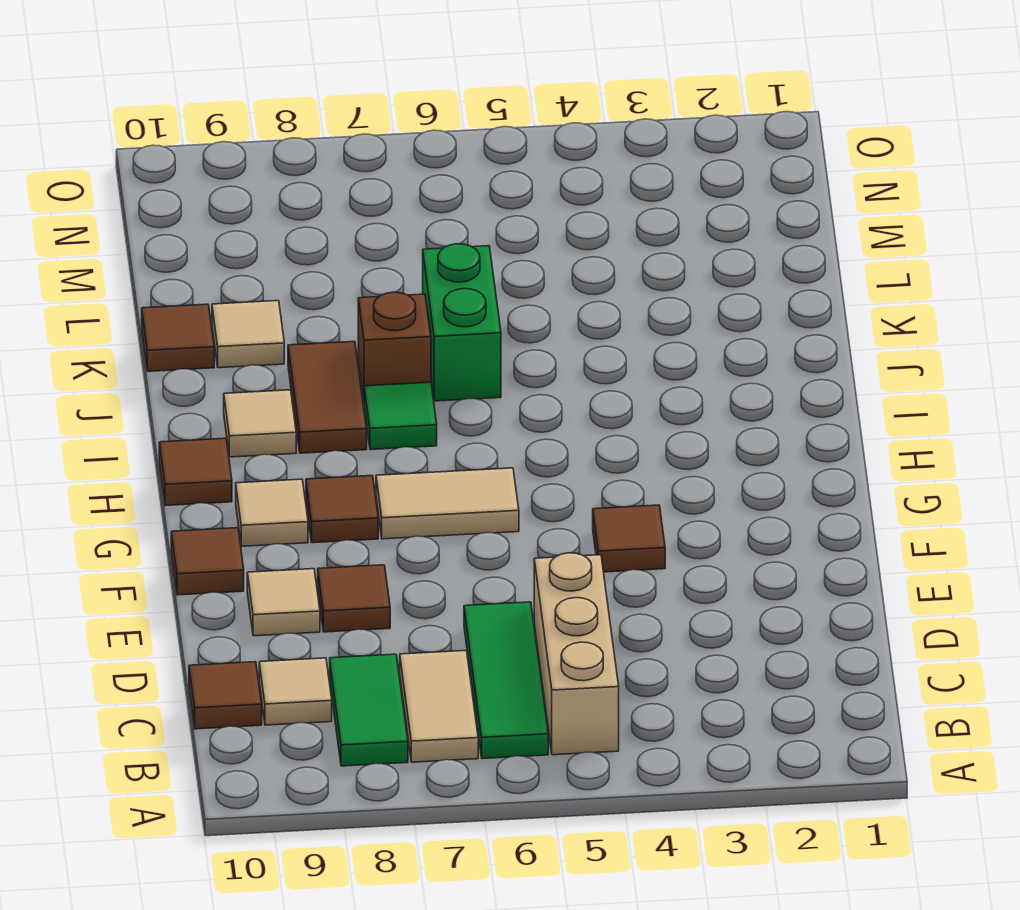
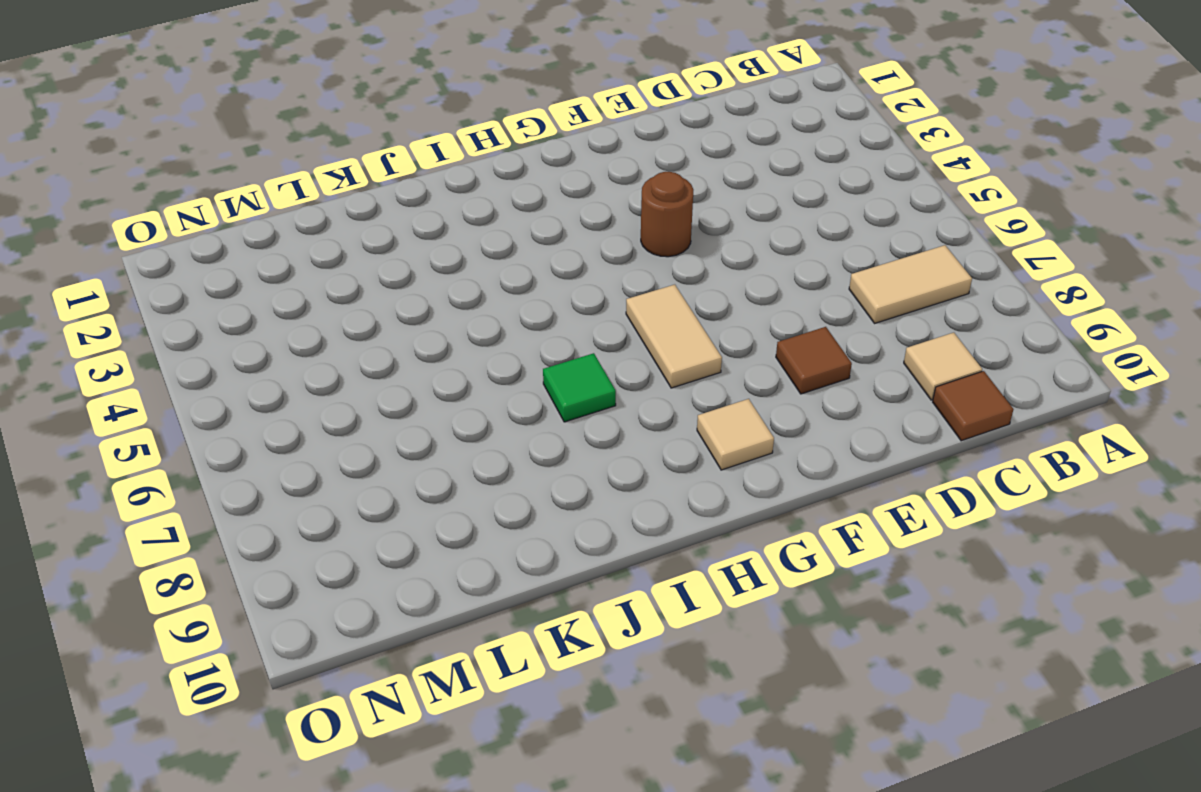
brown 1x1 round brick [641,172,693,257] -> brown 1x1 tile [593,505,665,572]
none -> tan 1x3 brick [534,553,619,755]
none -> green 1x3 tile [464,602,548,759]
none -> green 1x2 tile [330,654,408,766]

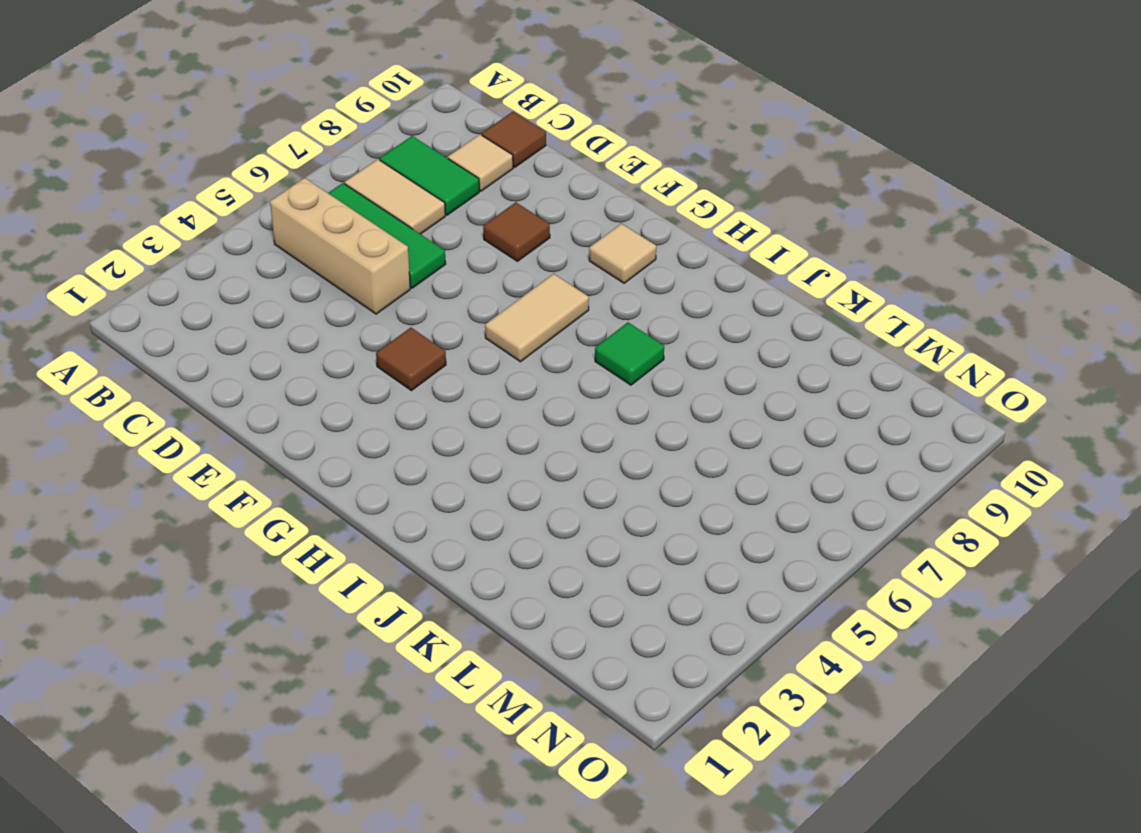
none -> tan 1x1 tile [247,569,320,636]
none -> brown 1x1 tile [171,528,244,595]
none -> brown 1x1 tile [306,476,378,543]

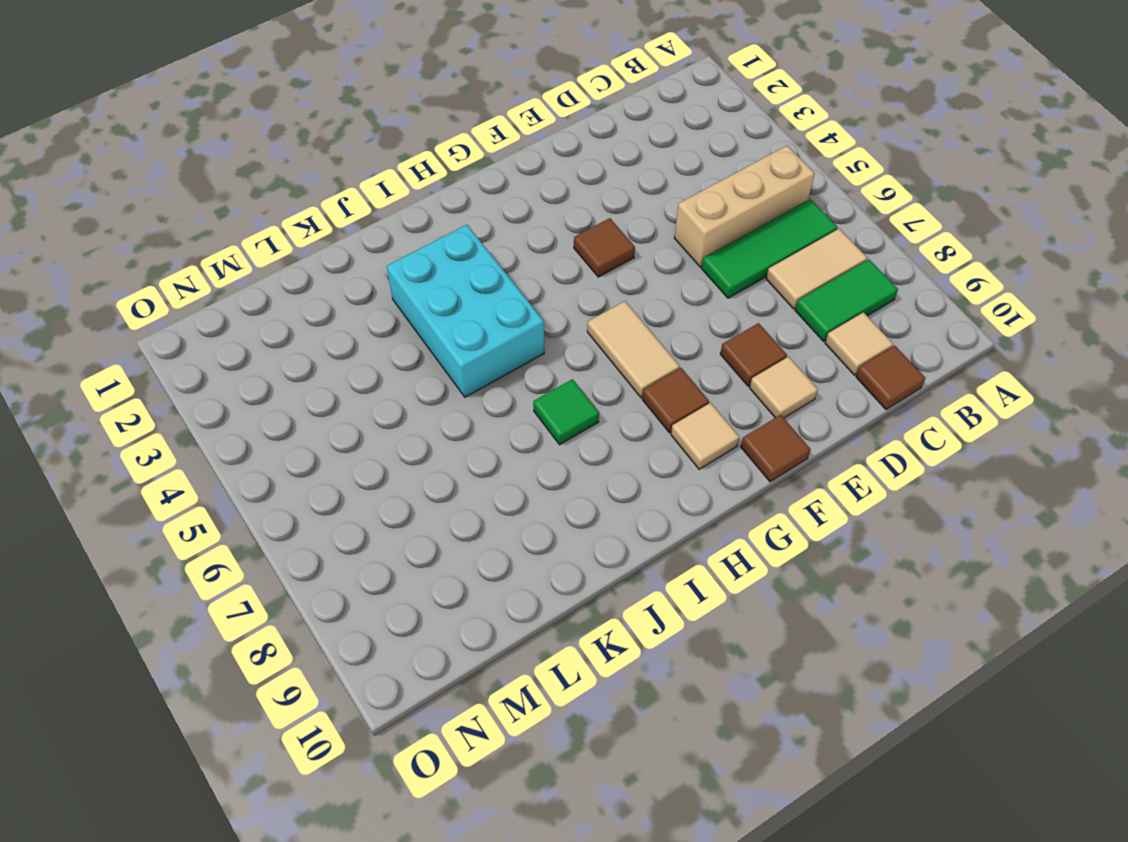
cyan 2x3 brick [387,225,544,397] -> none
none -> brown 1x1 tile [159,438,232,506]
none -> brown 1x2 tile [288,341,367,453]
none -> tan 1x1 tile [224,390,296,457]

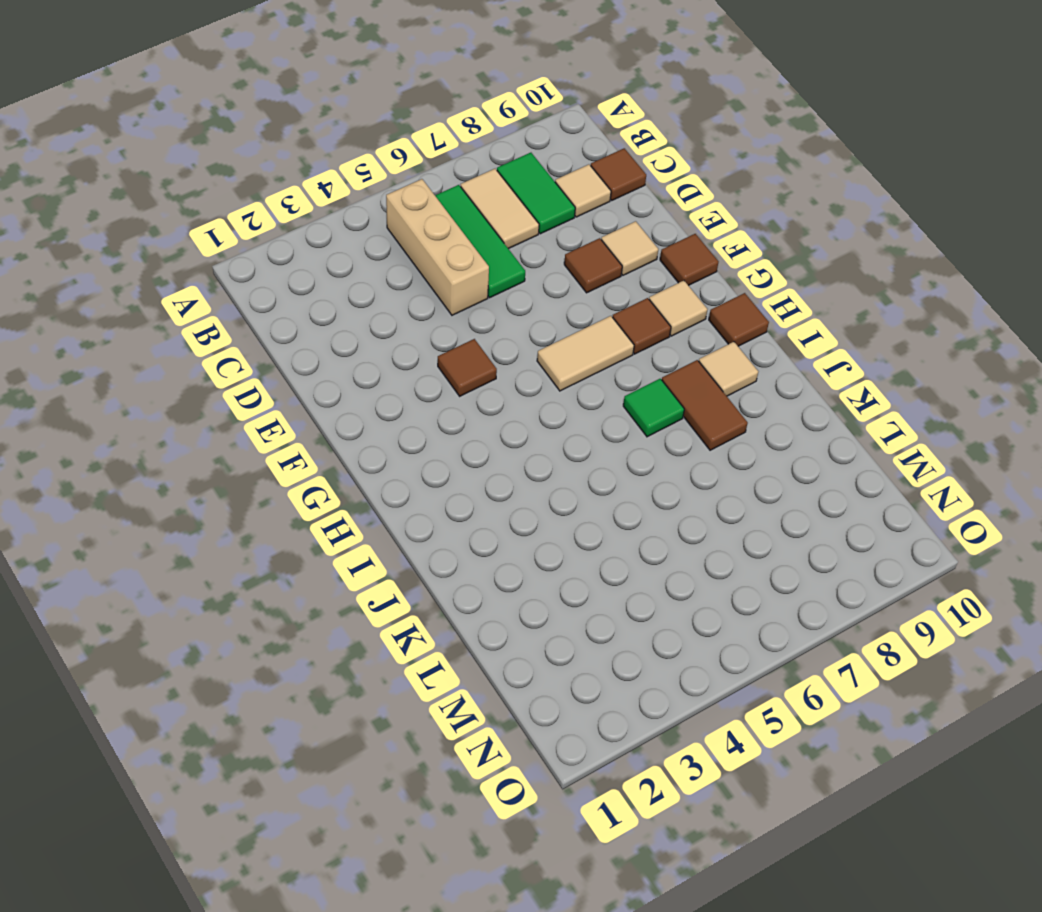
none -> green 1x2 brick [423,244,501,401]
none -> brown 1x1 brick [358,292,431,401]
none -> tan 1x1 tile [212,301,284,368]

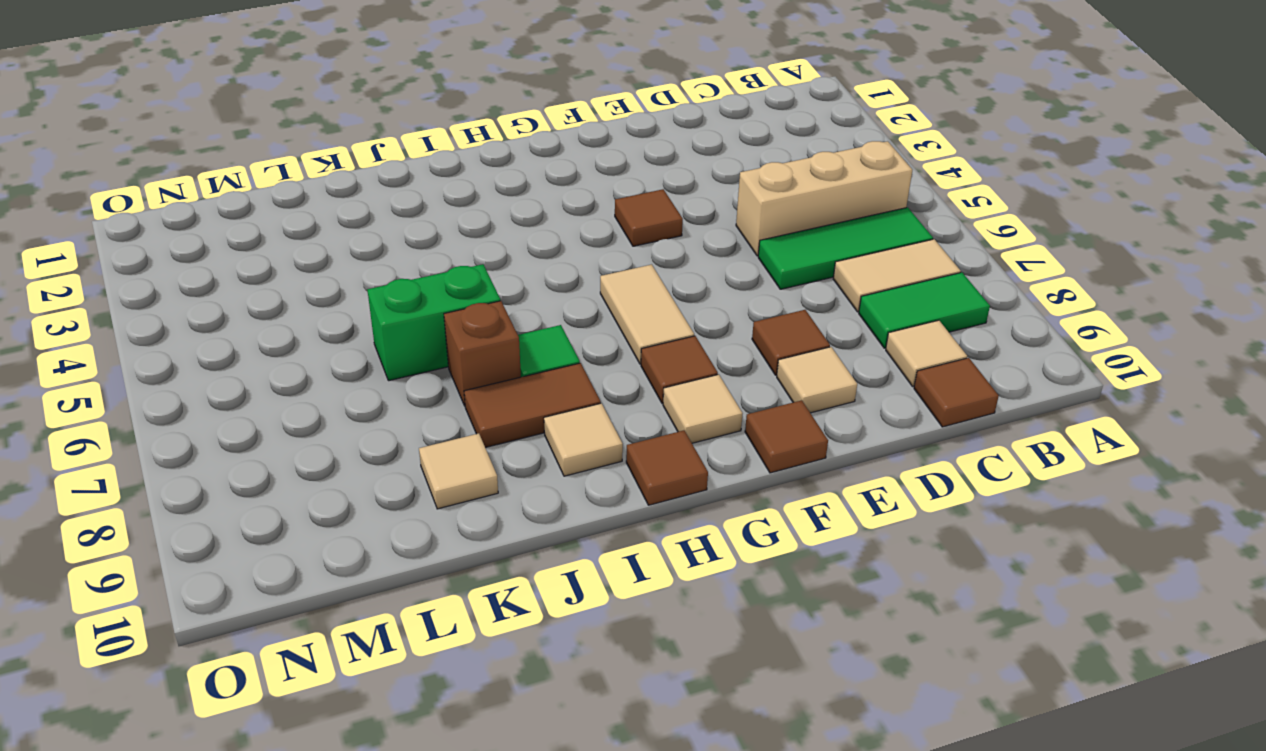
none -> brown 1x1 tile [142,304,214,371]

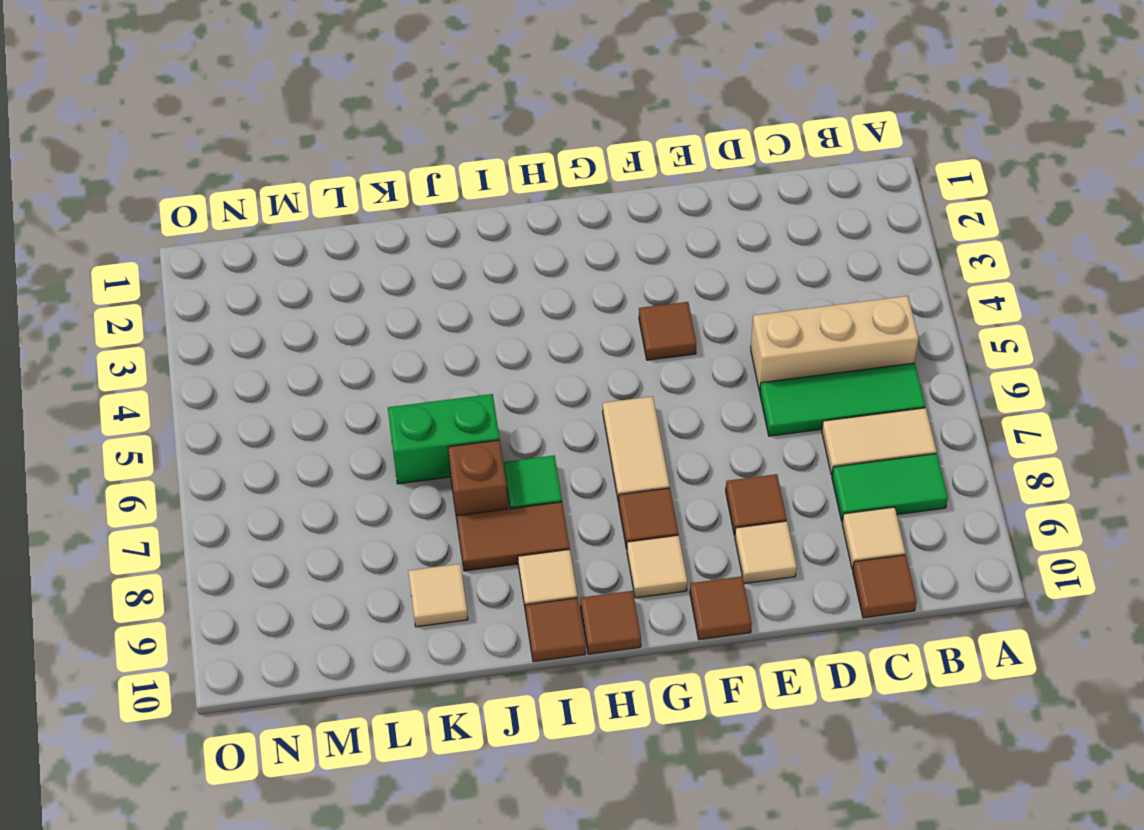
brown 1x1 tile [525,598,586,662] -> brown 1x1 tile moved to [142,304,214,371]

